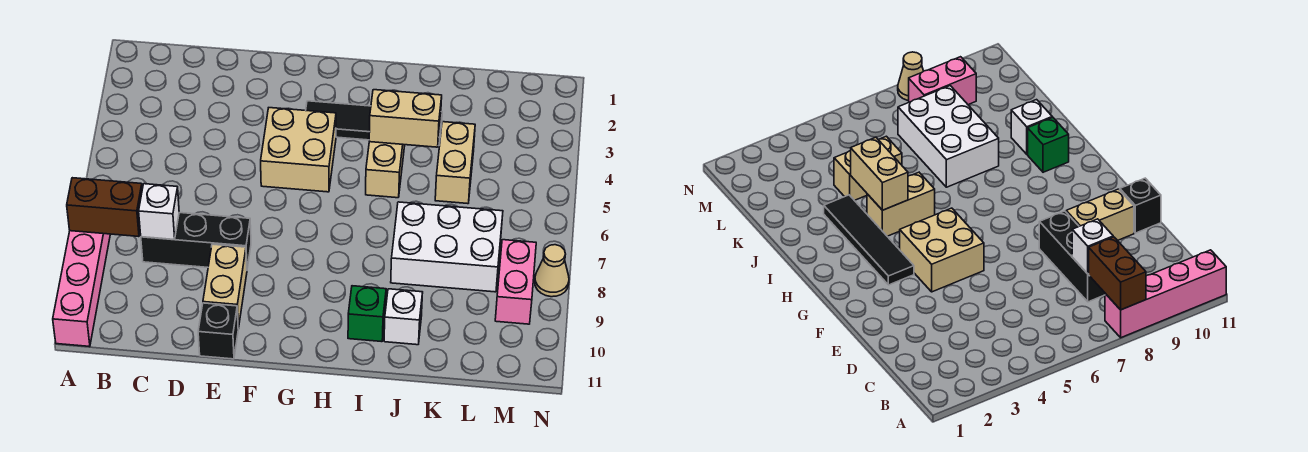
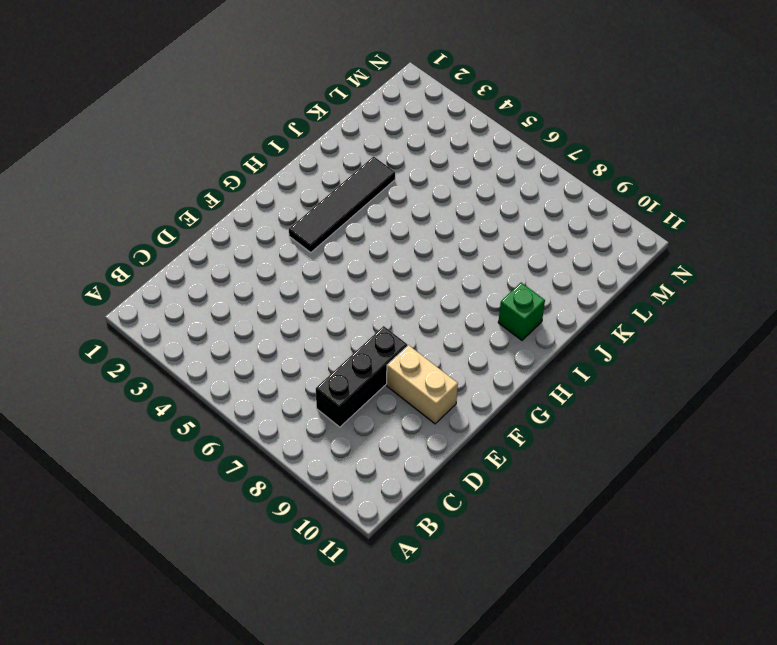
none -> pink 1x4 brick [53,231,110,347]
none -> black 1x1 brick [198,303,238,359]
none -> tan 2x2 brick [261,108,336,192]

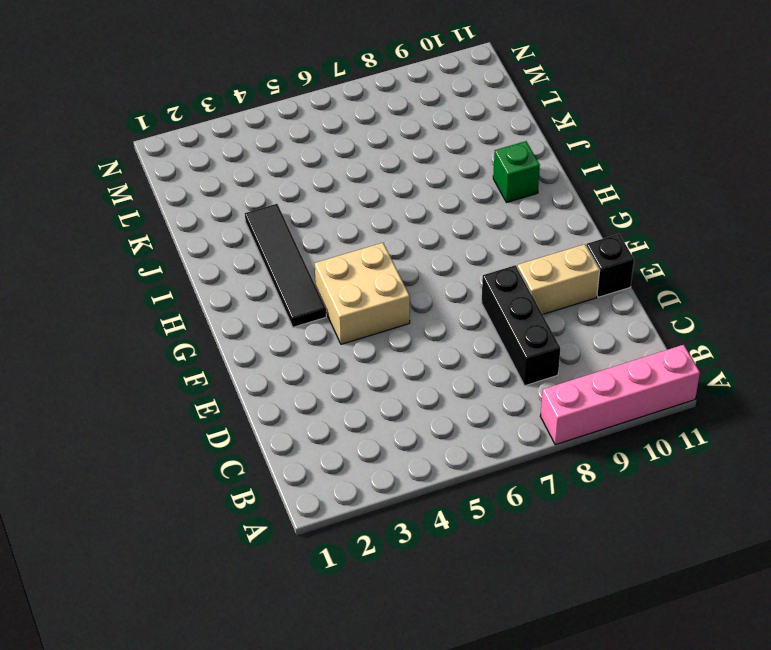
none -> tan 1x2 brick [366,142,405,198]
none -> white 2x3 brick [391,202,503,292]
none -> white 1x1 brick [384,289,423,345]

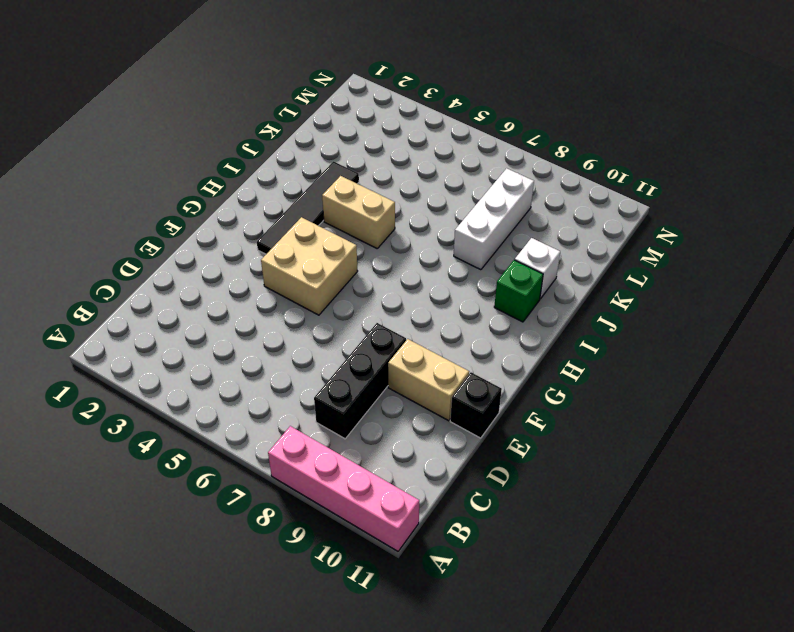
white 1x3 brick [454,168,534,270] -> white 2x3 brick [391,202,503,292]
none -> tan 1x2 brick [435,122,475,204]
none -> pink 1x2 brick [495,240,536,324]
none -> tan 1x1 cone [535,245,569,297]

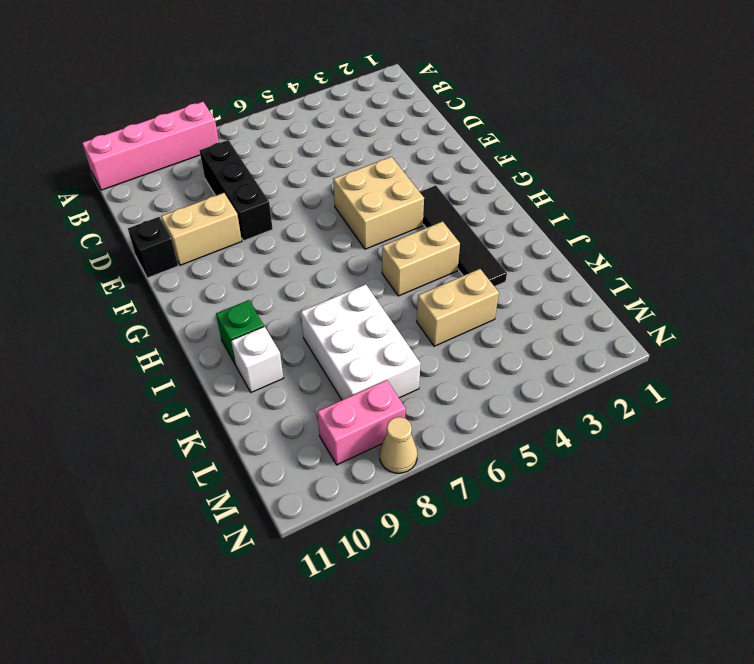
none -> brown 1x2 brick [67,178,142,237]
none -> white 1x1 brick [139,184,179,240]
none -> tan 1x2 brick [369,90,442,147]

